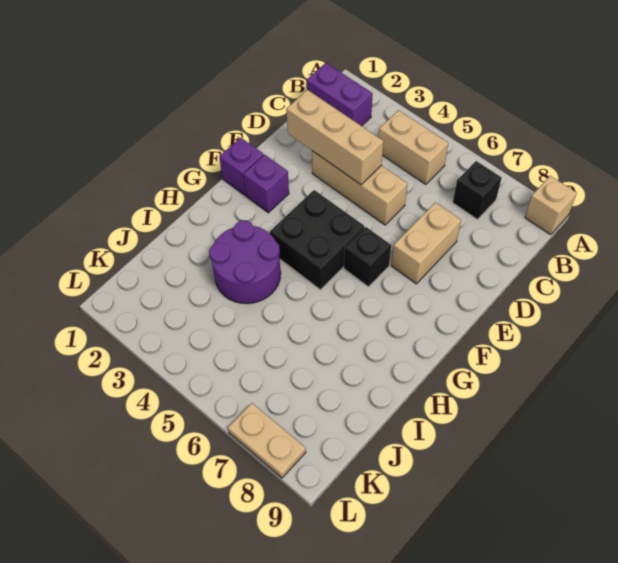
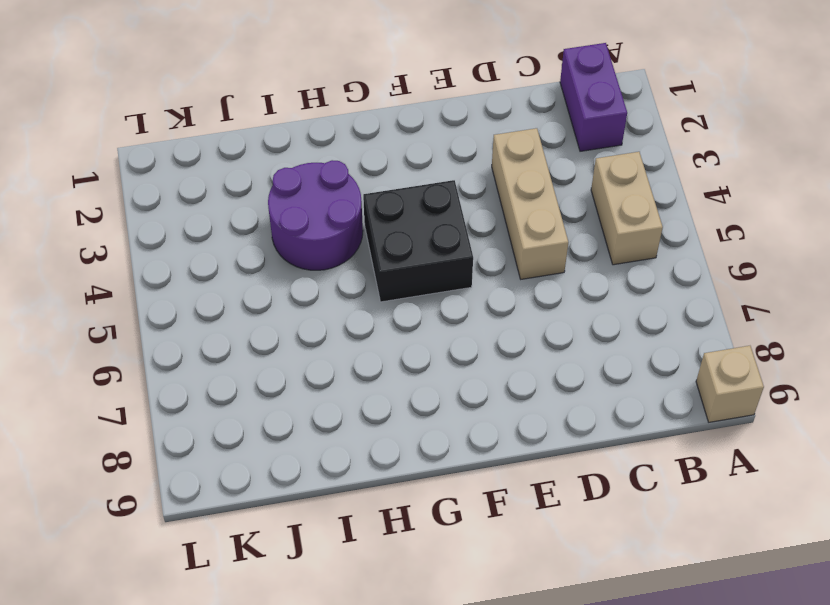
none -> black 1x1 brick [453,161,502,219]
none -> tan 1x2 brick [391,202,461,284]
none -> purple 1x1 brick [219,138,264,195]

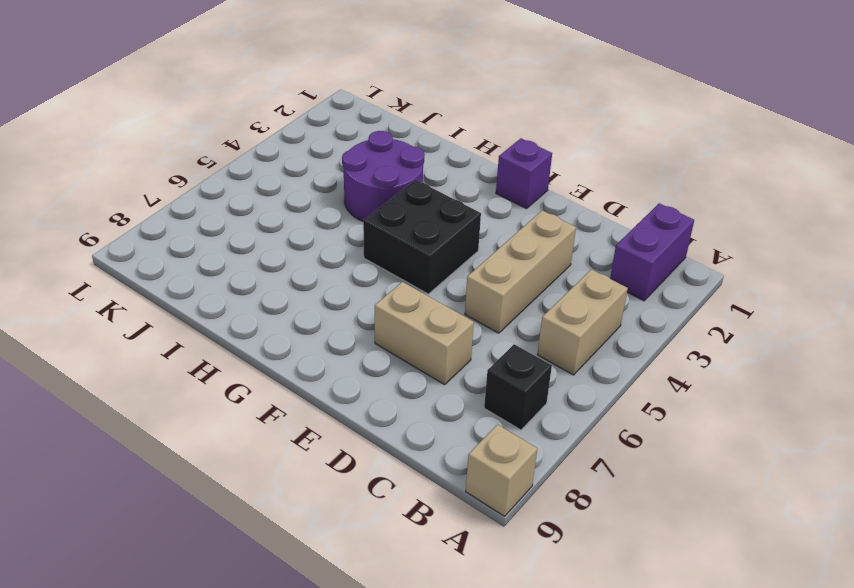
none -> purple 1x1 brick [243,155,289,213]
none -> black 1x1 brick [344,227,391,287]
none -> tan 1x2 plate [228,403,306,478]

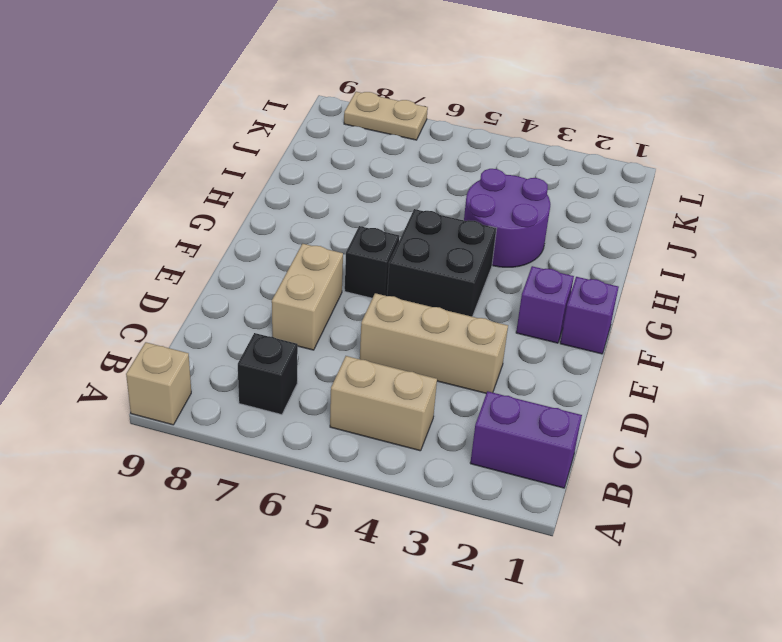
none -> tan 1x3 brick [286,90,383,184]

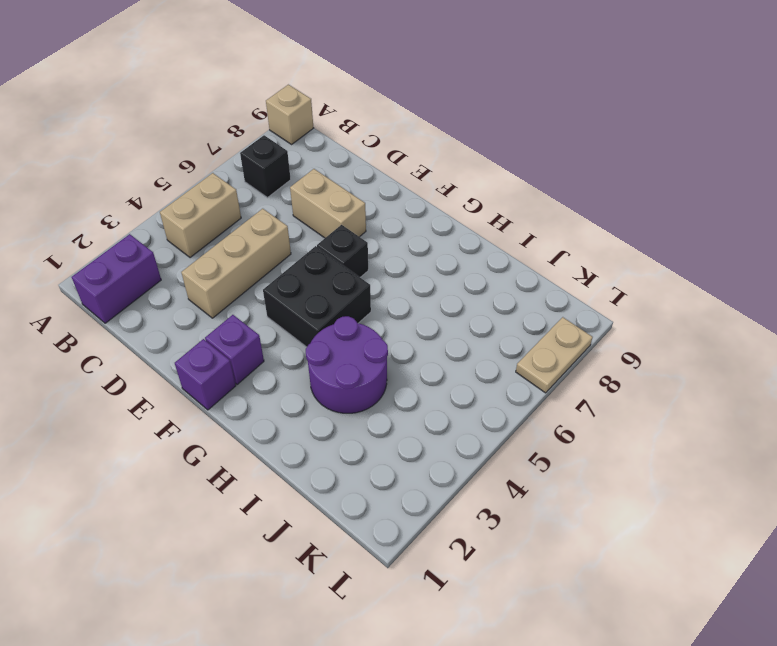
none -> tan 1x3 brick [286,90,383,184]

